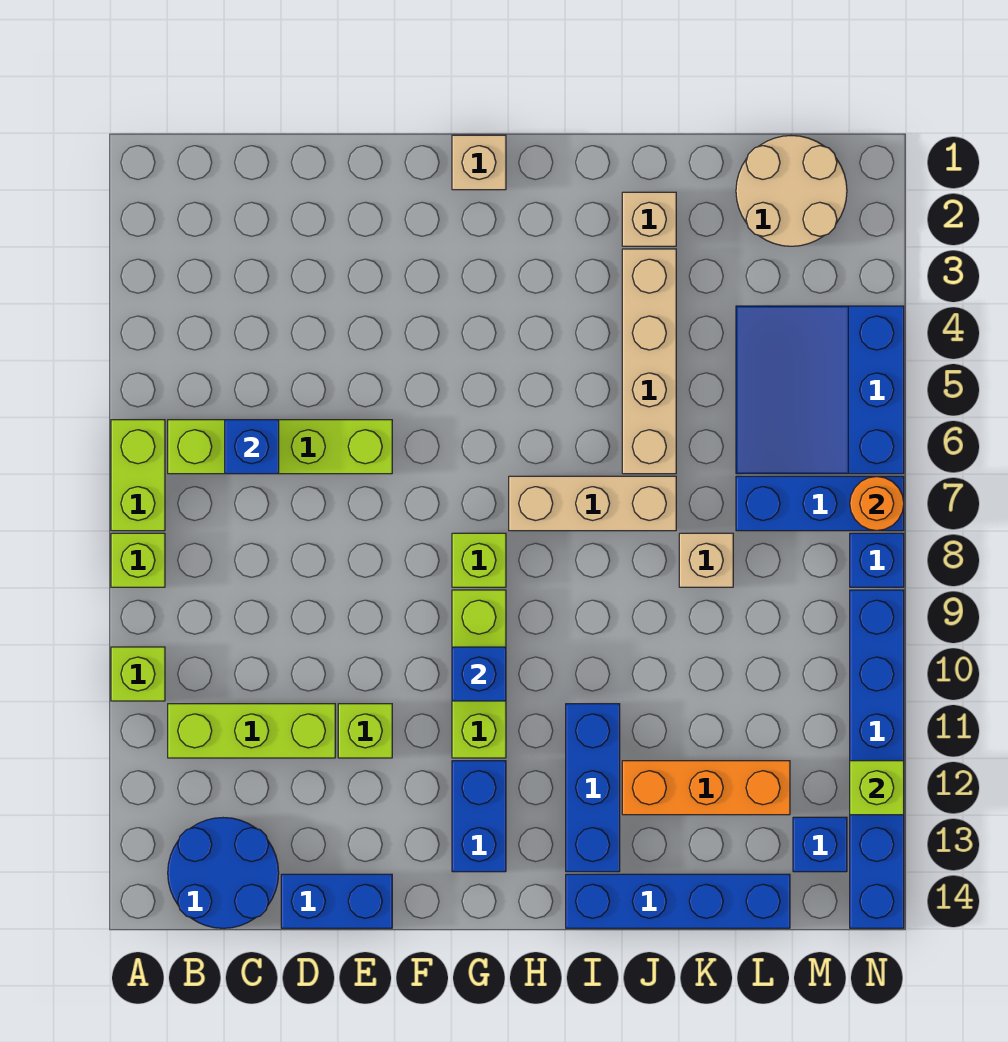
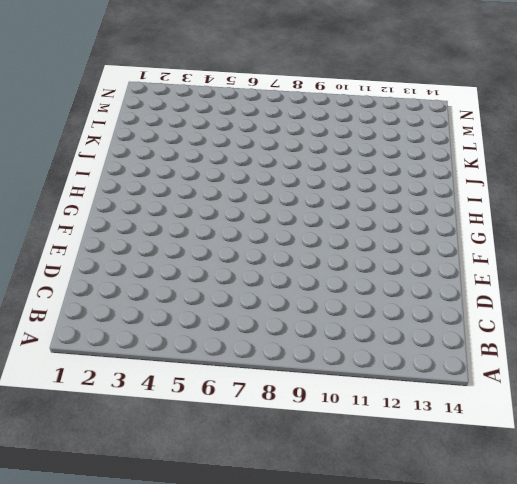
none -> lime 1x2 brick [111,420,165,531]
none -> lime 1x1 brick [111,533,165,587]
none -> lime 1x1 brick [111,647,165,701]

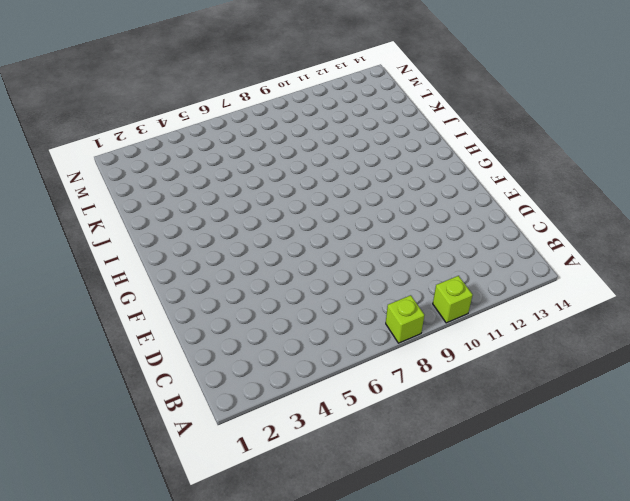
none -> lime 1x2 brick [111,420,165,531]
none -> lime 1x4 brick [168,420,392,474]
none -> lime 1x3 brick [168,704,335,758]

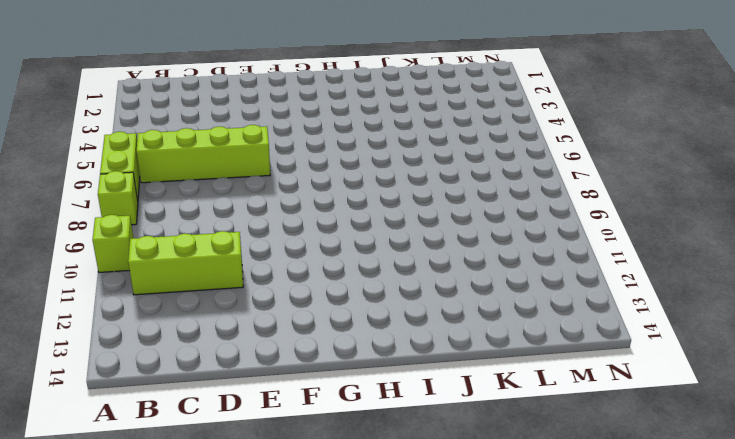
none -> blue 2x2 round brick [168,818,279,928]
none -> blue 1x2 brick [281,874,392,928]
none -> lime 1x1 brick [338,704,392,758]

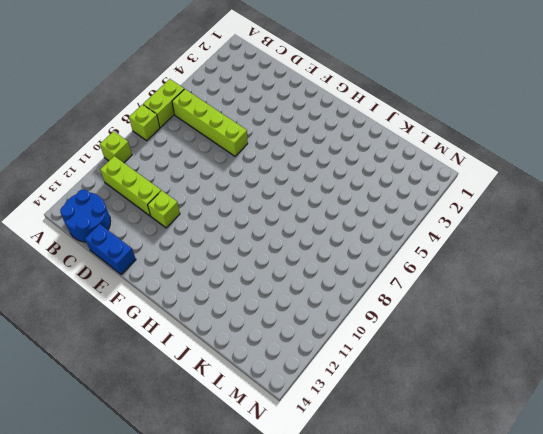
none -> tan 1x1 brick [452,135,506,190]
none -> lime 1x1 brick [452,533,506,587]
none -> lime 1x3 brick [452,590,506,758]

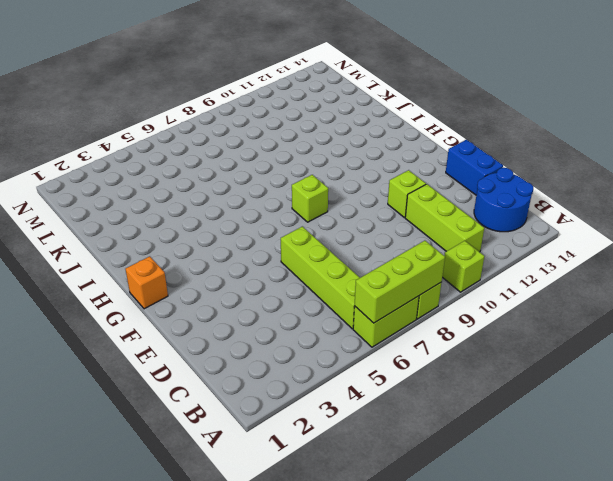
lime 1x3 brick [355,241,445,323] -> lime 1x3 brick moved to [452,590,506,758]
orange 1x1 brick [125,256,168,309] -> tan 1x1 brick [452,135,506,190]
none -> blue 1x2 brick [452,761,506,872]
none -> tan 1x3 brick [509,476,676,531]
none -> blue 1x3 brick [566,704,620,872]

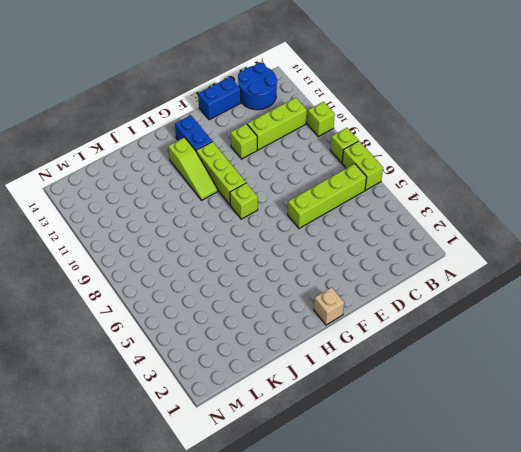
lime 1x3 slope [168,137,218,200] -> none
none -> tan 1x3 brick [509,476,676,531]
none -> blue 1x3 brick [566,704,620,872]
none -> blue 1x4 brick [566,874,790,928]

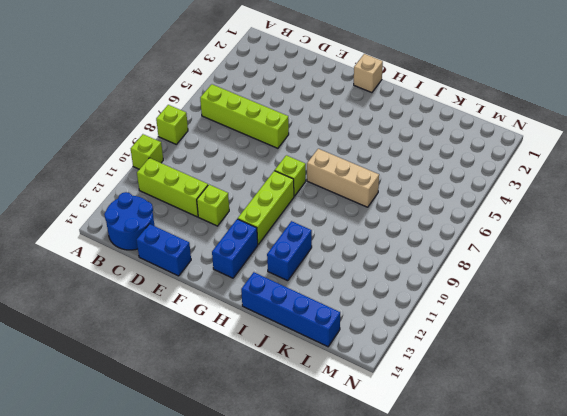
blue 1x2 brick [267,221,312,281] -> blue 1x3 brick [566,704,620,872]
none -> lime 1x2 brick [111,420,165,531]
none -> tan 1x1 brick [622,192,676,246]
none -> tan 1x4 brick [622,249,676,474]

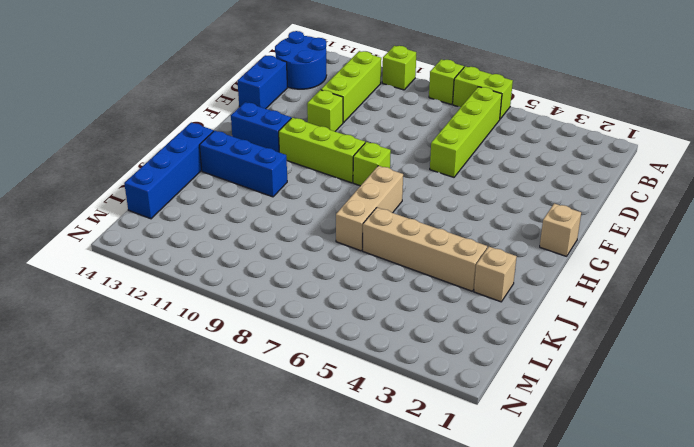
none -> orange 1x3 brick [622,761,790,815]
none -> tan 1x1 brick [679,533,733,587]
none -> tan 2x2 round brick [736,136,847,246]

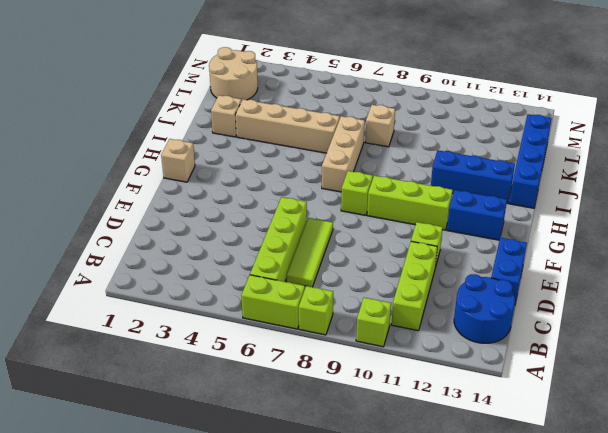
lime 1x3 tile [286,218,333,287] -> none
none -> orange 1x3 brick [622,761,790,815]
none -> blue 3x3 slope [736,306,904,474]
none -> blue 1x3 brick [736,476,904,531]

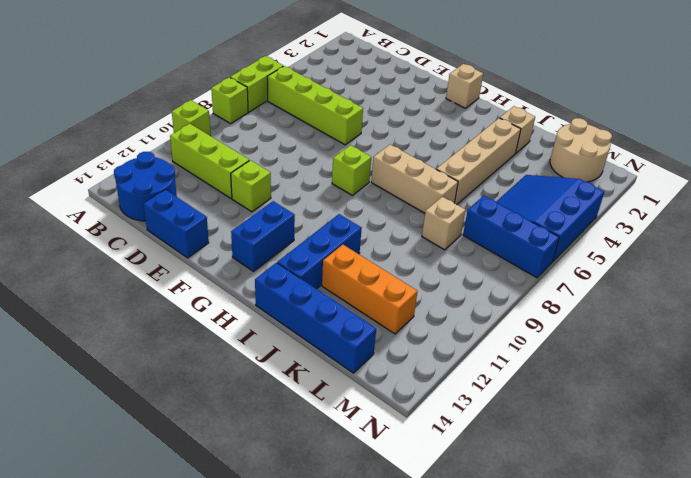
none -> lime 1x3 brick [452,590,506,758]
none -> blue 1x1 brick [793,817,847,872]
none -> blue 1x1 brick [850,533,904,587]

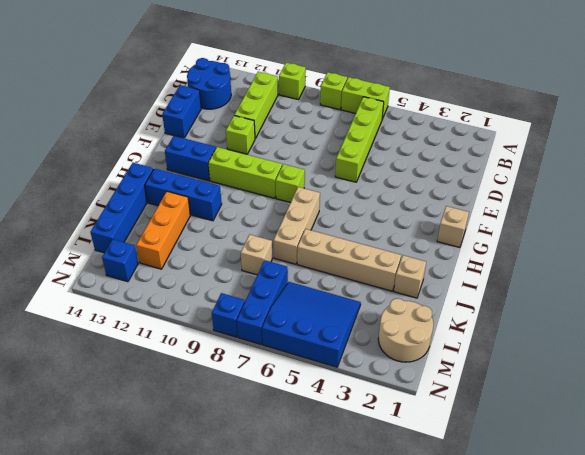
none -> blue 1x6 brick [850,590,904,928]
none -> blue 1x1 brick [225,420,279,474]
none -> blue 1x1 brick [452,647,506,701]

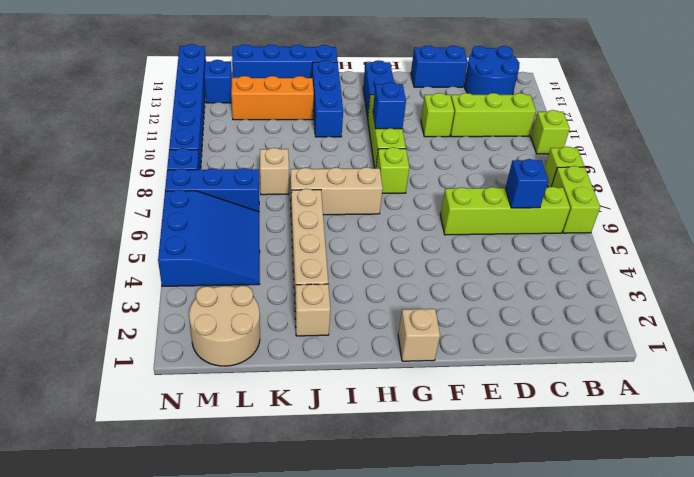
none -> orange 1x1 round brick [850,477,904,531]
none -> lime 1x1 brick [850,761,904,815]

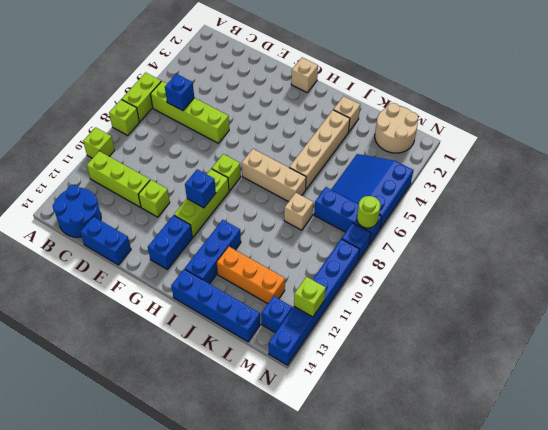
lime 1x1 round brick [357,196,380,228] -> orange 1x1 round brick [850,477,904,531]

